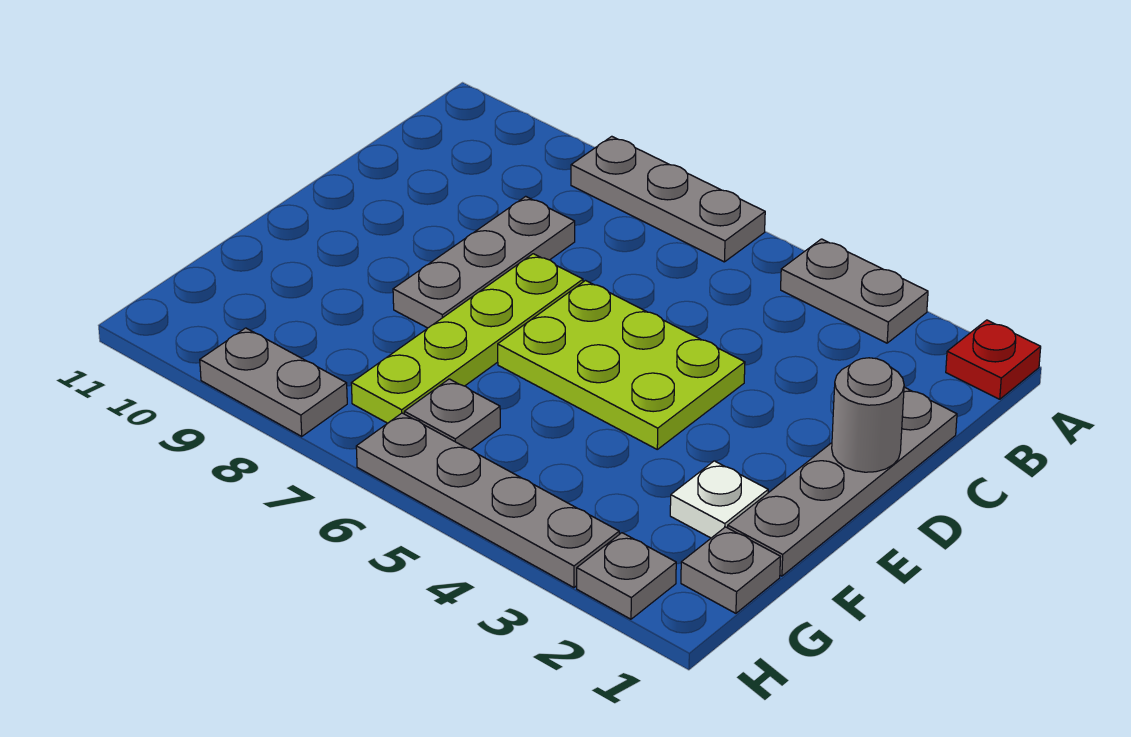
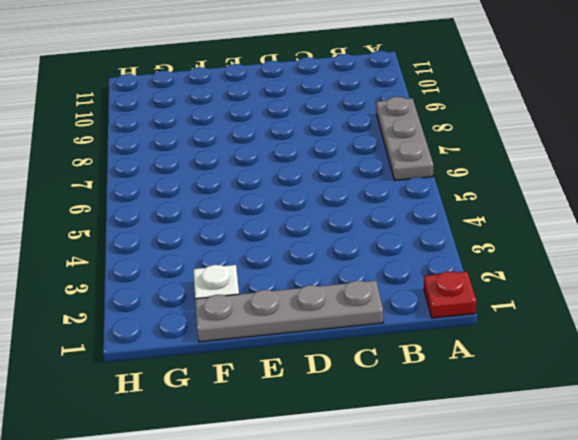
none -> grey 1x2 plate [781,239,928,343]
none -> grey 1x3 plate [393,196,575,328]
none -> lime 2x3 plate [498,281,745,449]

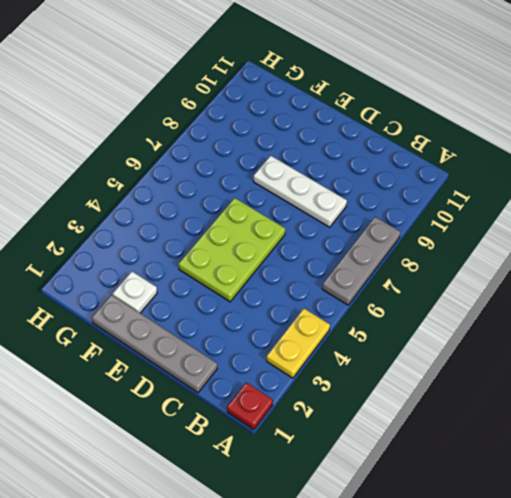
yellow 1x2 plate [267,309,330,378] -> grey 1x2 plate [781,239,928,343]
white 1x3 plate [254,156,347,227] -> grey 1x3 plate [393,196,575,328]
none -> lime 1x4 plate [351,254,583,423]
none -> grey 1x1 plate [681,527,780,613]
none -> grey 1x1 plate [404,379,500,450]

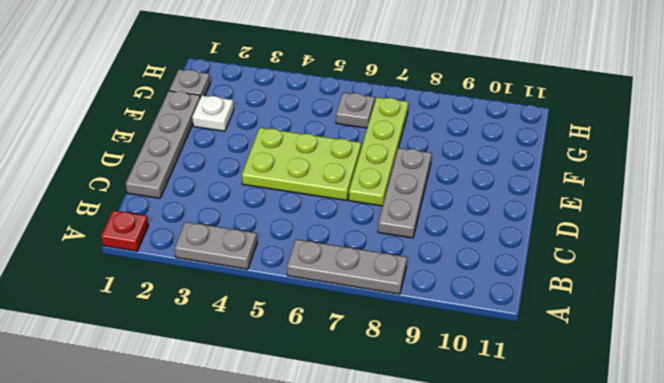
none -> grey 1x1 plate [577,533,676,619]
none -> grey 1x4 plate [356,413,619,588]
none -> grey 1x2 plate [200,328,347,436]

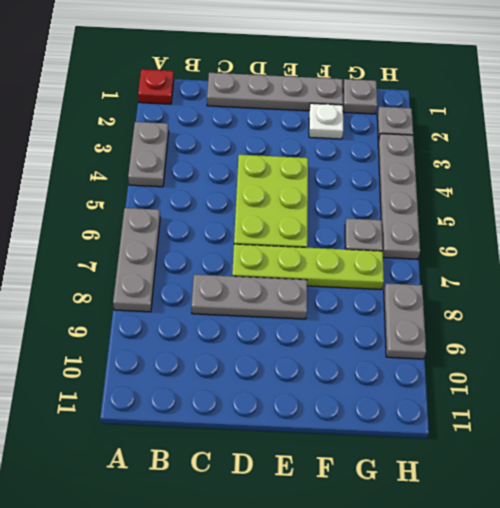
none -> grey 1x1 round brick [832,358,904,472]

